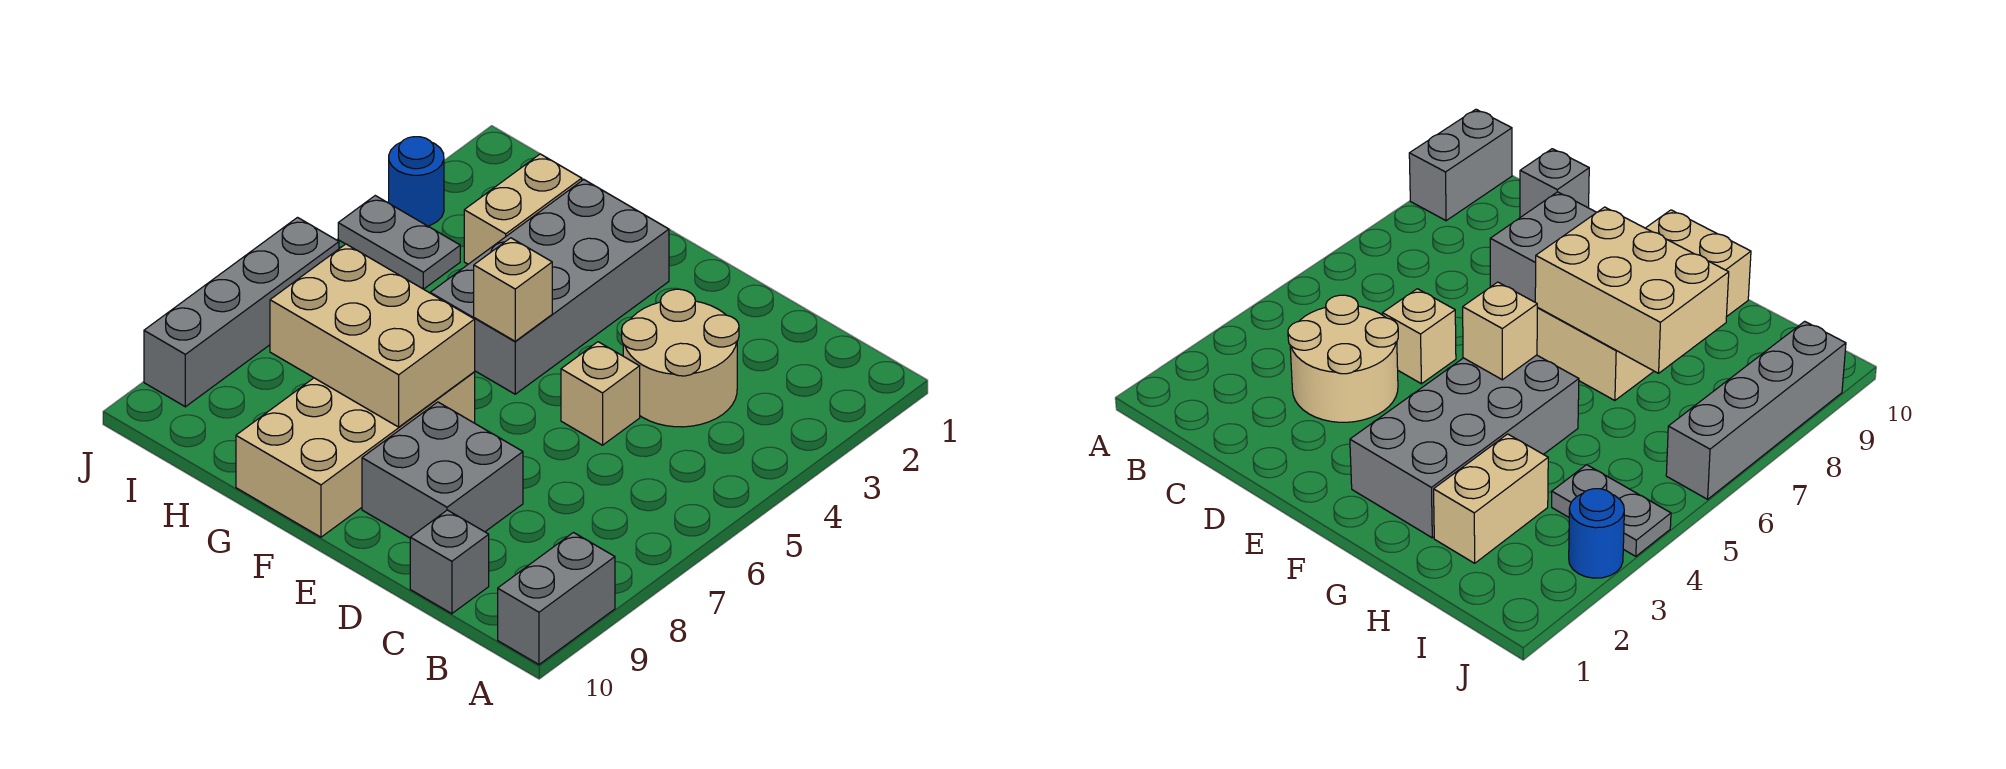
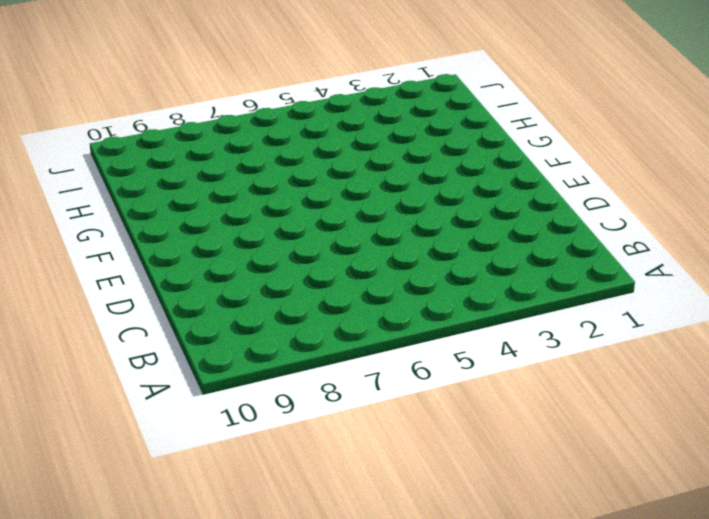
none -> grey 1x2 brick [498,533,615,664]
none -> tan 2x2 round brick [622,289,739,427]
none -> grey 1x1 brick [410,510,489,614]

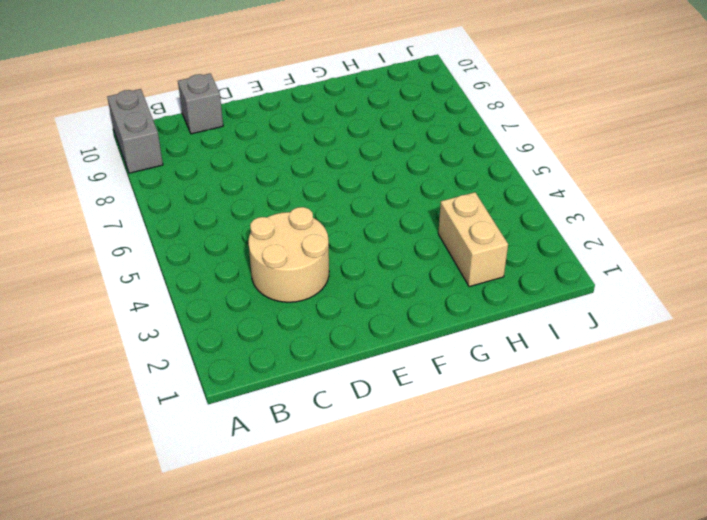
none -> tan 1x1 brick [561,342,640,445]
none -> grey 2x2 brick [362,402,523,538]
none -> grey 2x4 brick [430,180,669,394]

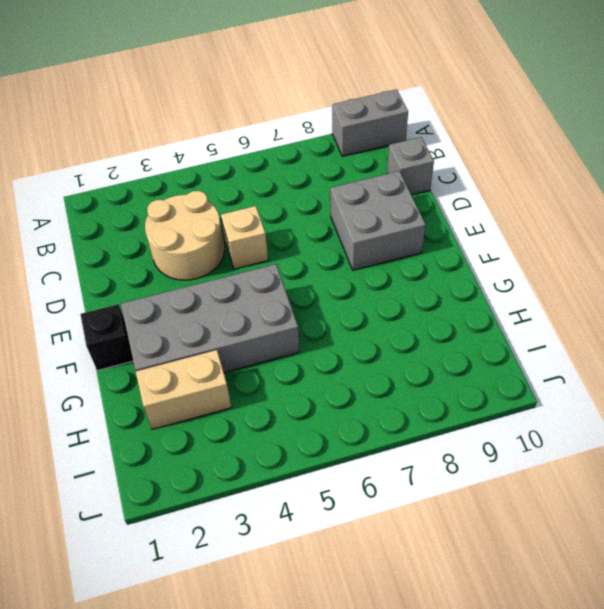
black 1x1 brick [80,304,133,371] -> none
none -> tan 2x4 brick [236,372,475,537]
none -> grey 1x2 plate [338,196,460,289]
none -> blue 1x1 round brick [389,137,444,226]

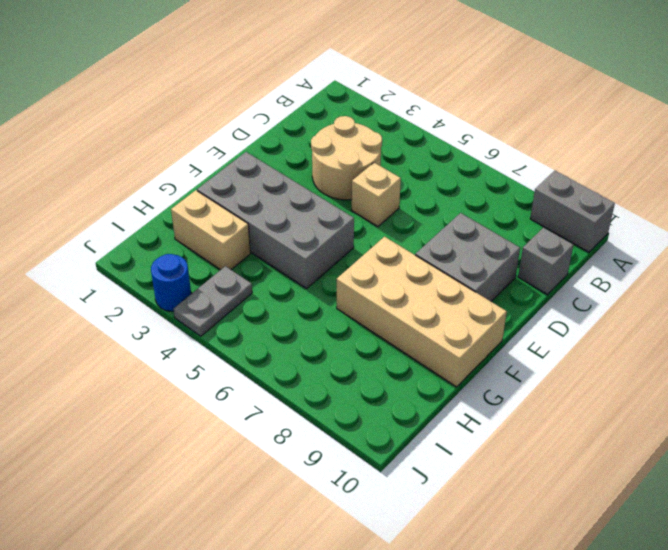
none -> grey 1x4 brick [144,218,339,407]
none -> tan 1x1 brick [474,238,552,341]
none -> tan 2x3 brick [270,244,475,427]

